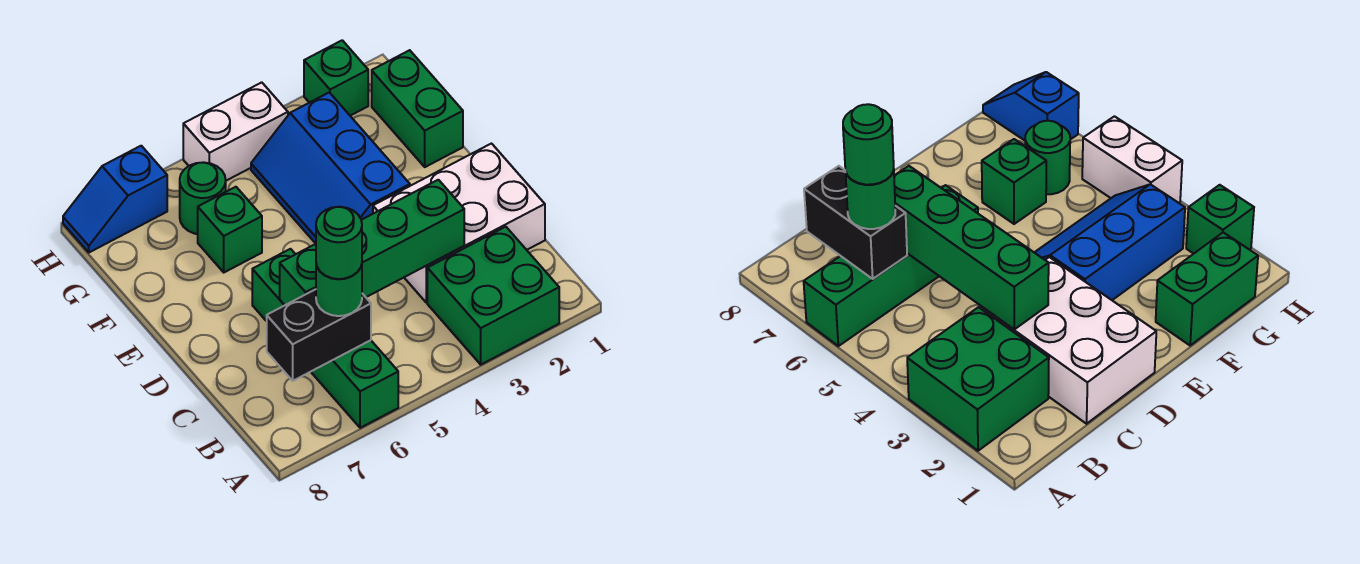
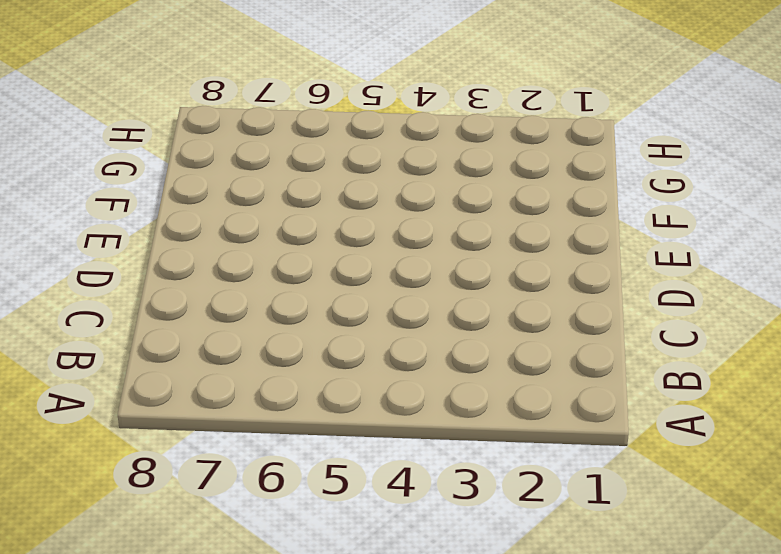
none -> green 2x2 brick [427,227,559,365]
none -> green 1x4 brick [252,249,398,428]
none -> white 2x3 brick [373,144,545,302]

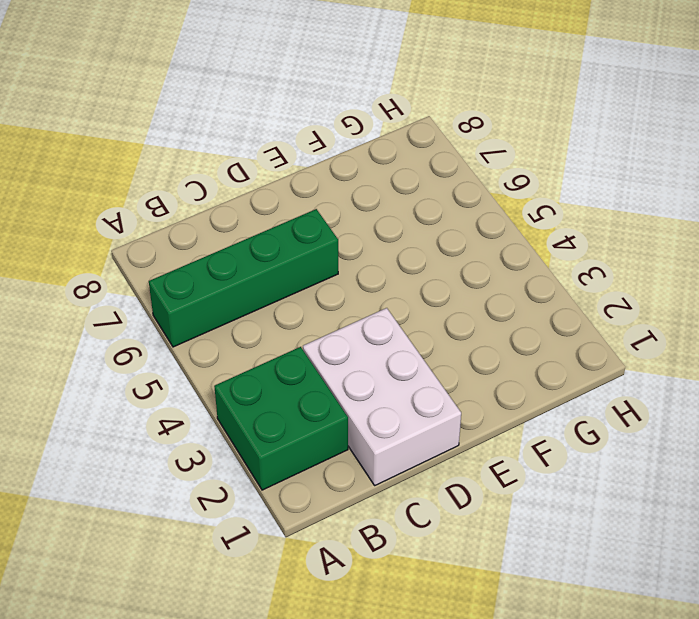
none -> blue 2x3 slope [251,92,410,244]
none -> green 1x2 brick [372,50,463,167]
none -> green 1x1 brick [198,187,262,272]

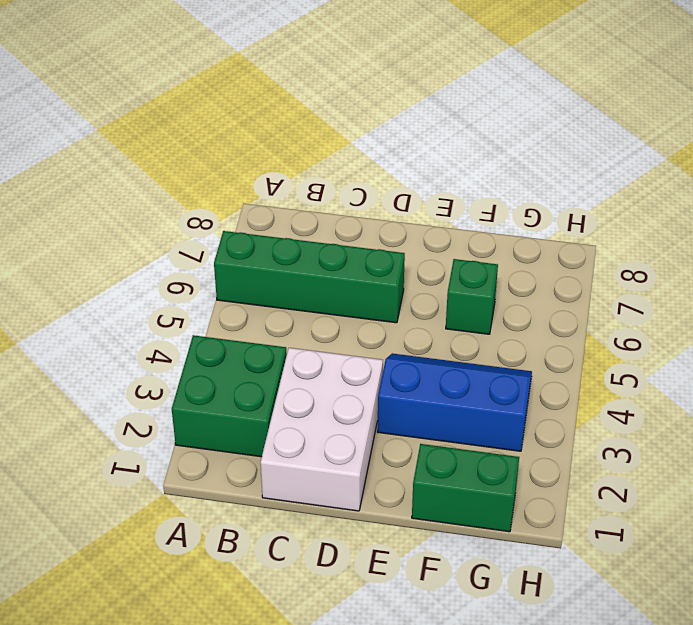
none -> green 1x1 round brick [180,162,226,234]
none -> green 1x1 brick [304,40,368,116]
none -> white 1x2 brick [183,82,288,181]

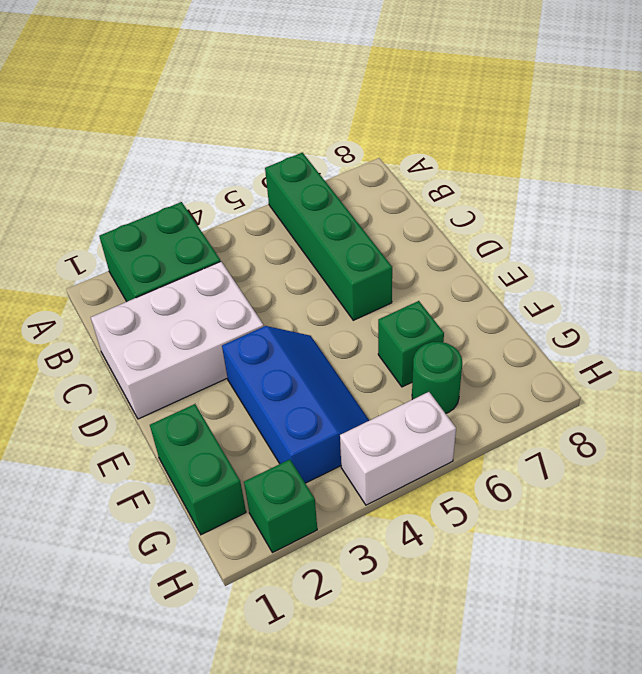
none -> blue 1x2 slope [63,146,167,252]
none -> black 1x2 brick [267,289,371,381]
none -> green 1x4 brick [280,180,464,305]

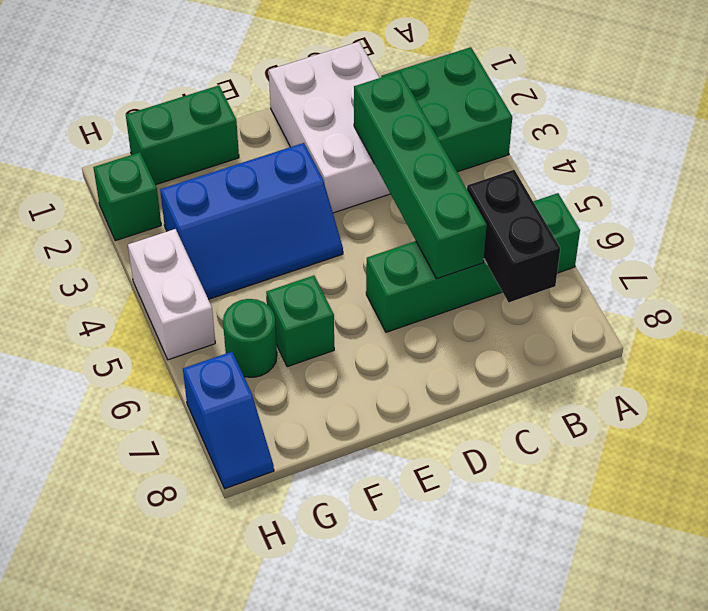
none -> green 1x1 round brick [316,264,362,316]
none -> green 1x1 round brick [316,207,362,279]

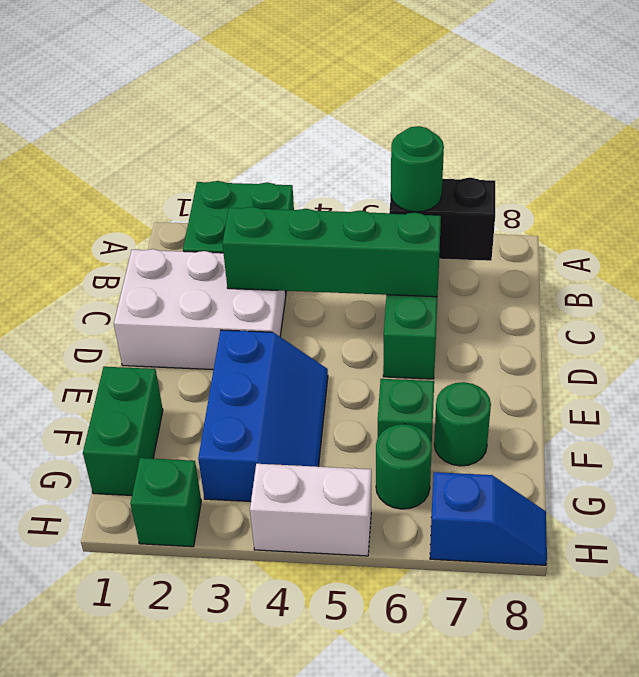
green 1x1 round brick [434,382,491,466] -> green 1x1 round brick moved to [316,207,362,279]

